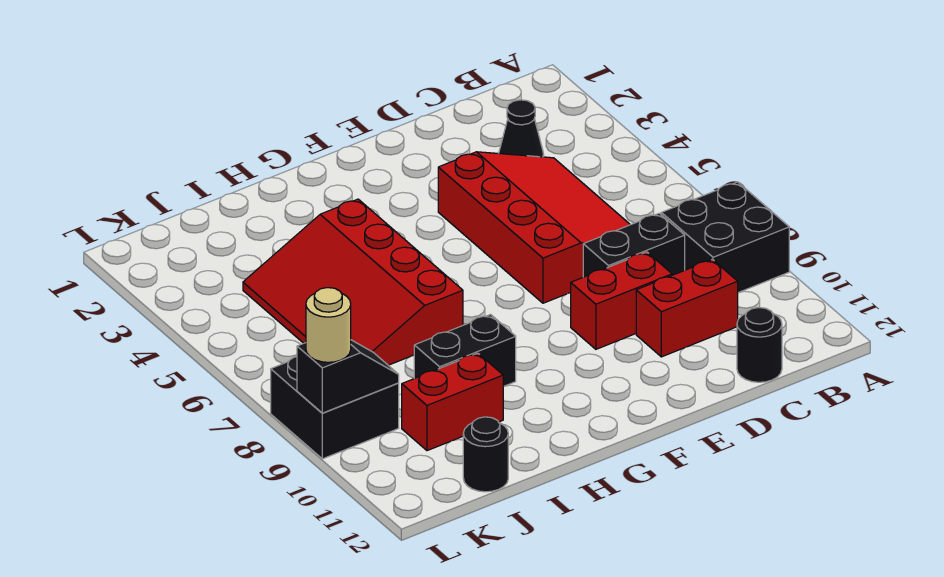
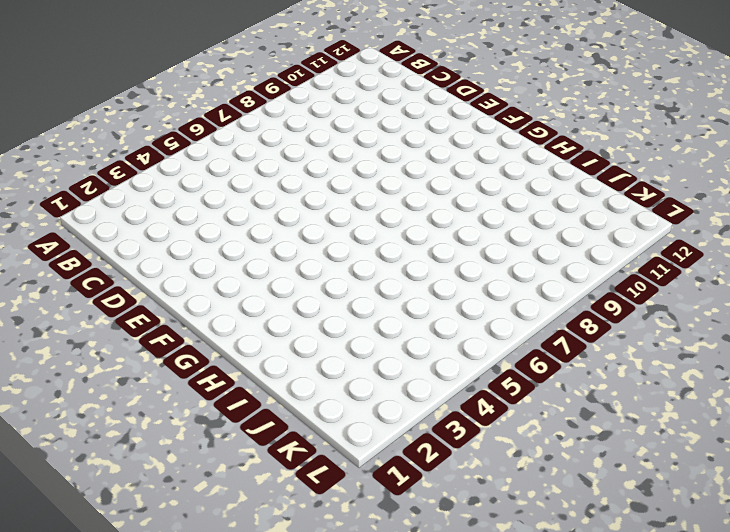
none -> black 2x2 brick [661,182,789,293]
none -> black 1x1 cone [499,100,544,157]
none -> red 3x4 slope [438,152,630,303]

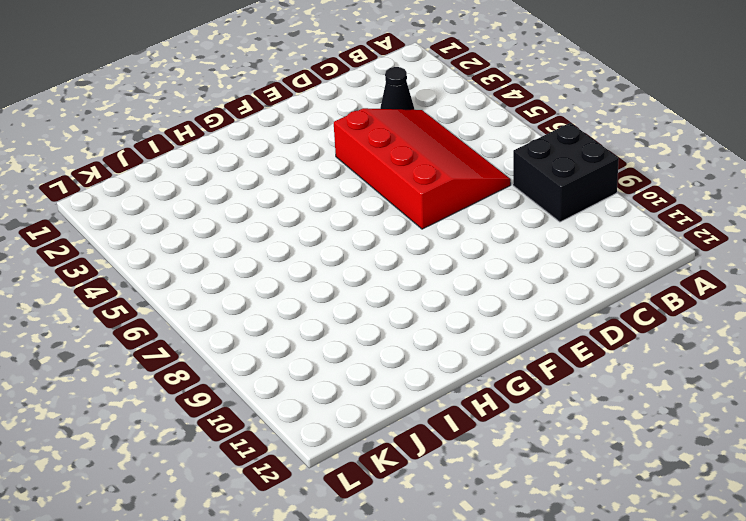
none -> black 1x2 brick [583,213,685,277]
none -> red 1x2 brick [636,259,738,357]
none -> black 1x1 round brick [737,308,782,382]

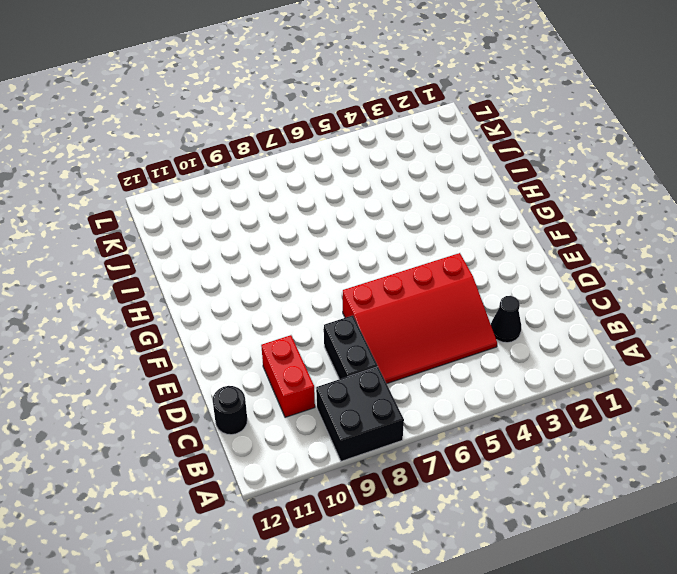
none -> red 1x2 brick [571,252,672,349]
none -> red 3x4 slope [243,199,463,365]
none -> black 1x2 brick [414,315,516,387]

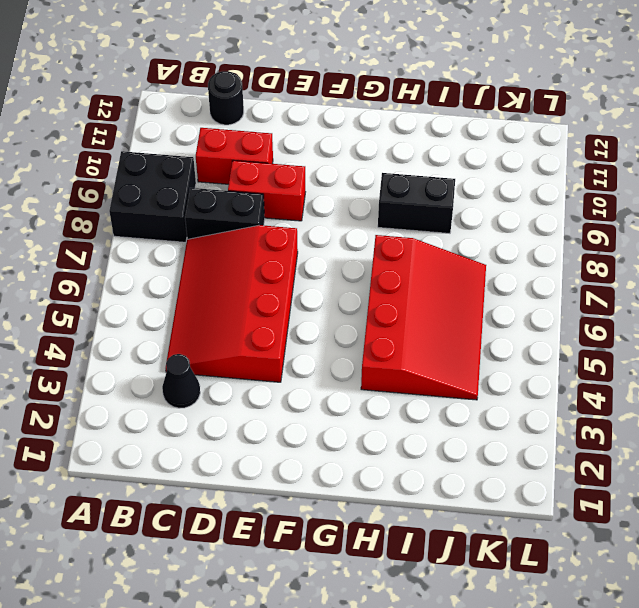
none -> red 1x2 brick [402,353,503,451]
none -> black 1x1 round brick [463,417,508,492]
none -> black 2x2 brick [271,357,399,459]

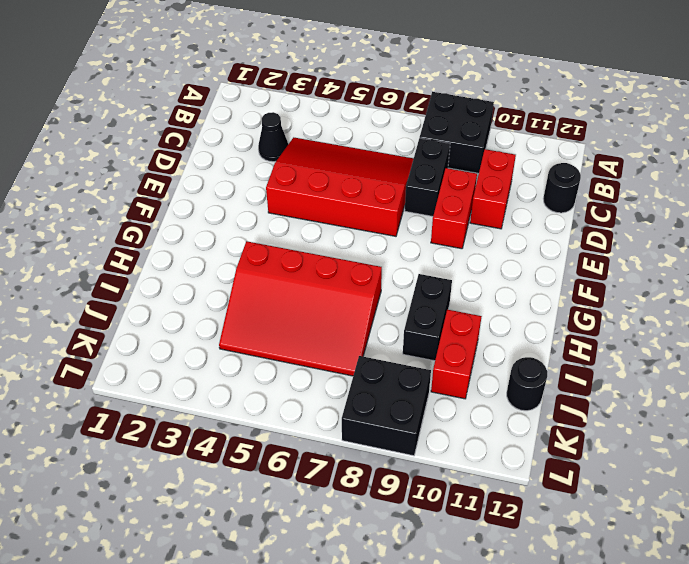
none -> black 1x2 slope [297,340,399,413]
none -> tan 1x1 round brick [306,288,351,362]

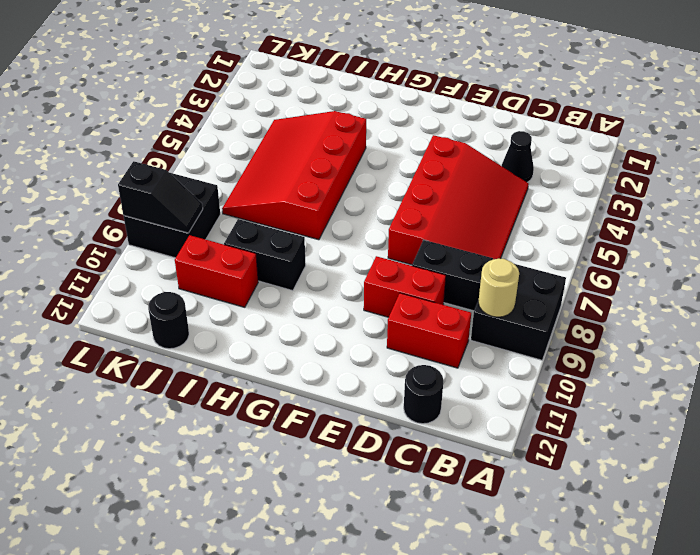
tan 1x1 round brick [478,259,519,317] -> tan 1x1 round brick moved to [306,288,351,362]

